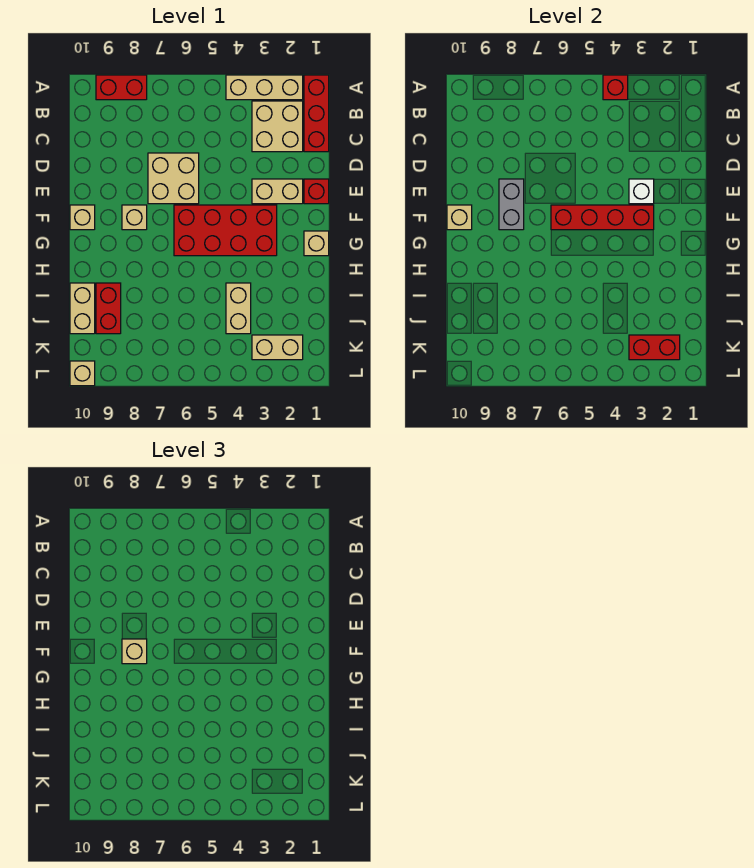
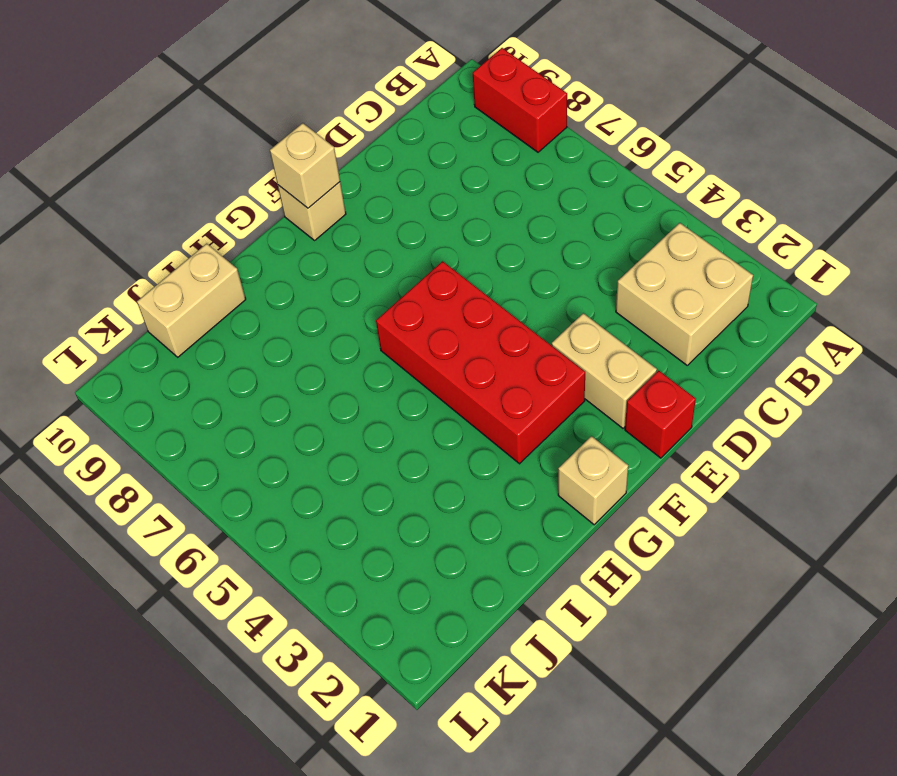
none -> red 1x3 brick [304,75,329,152]
none -> tan 1x3 brick [226,75,303,100]
none -> tan 2x2 brick [148,153,199,204]

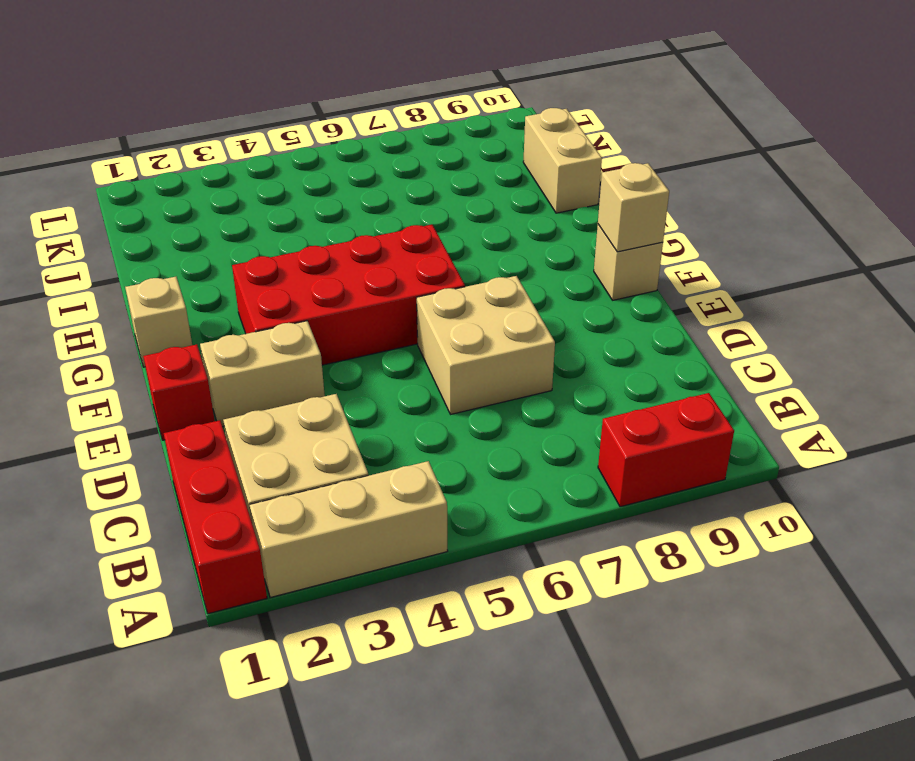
none -> tan 1x1 brick [122,205,147,230]
none -> tan 1x2 brick [226,283,251,334]
none -> red 1x2 brick [96,283,121,334]

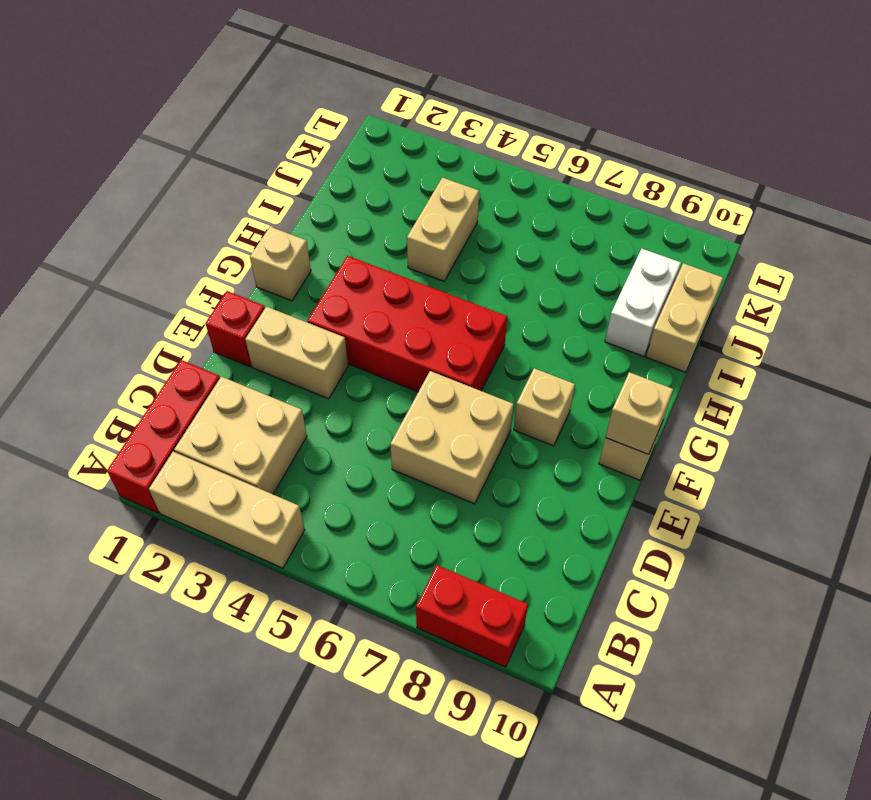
white 1x2 brick [605,249,681,356] -> red 1x2 brick [96,283,121,334]
none -> tan 1x2 brick [252,335,303,360]
none -> tan 1x1 brick [70,361,95,386]
none -> red 1x1 brick [603,75,628,100]

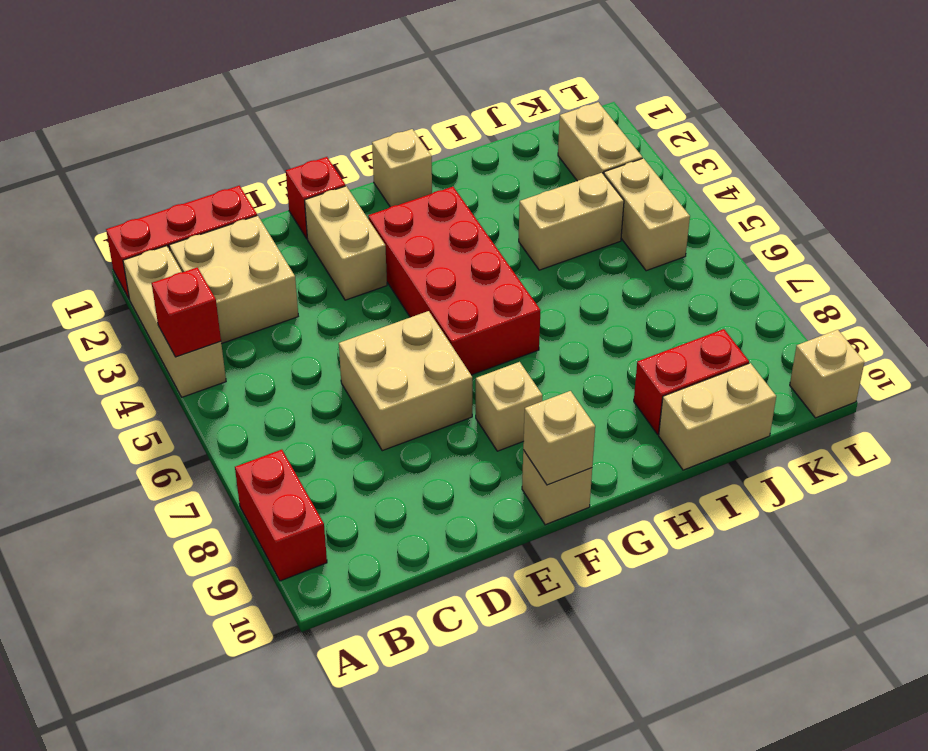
tan 1x2 brick [604,158,690,271] -> none
none -> white 1x1 brick [629,179,654,204]
none -> grey 1x2 brick [499,179,524,230]
none -> red 1x4 brick [551,205,654,230]

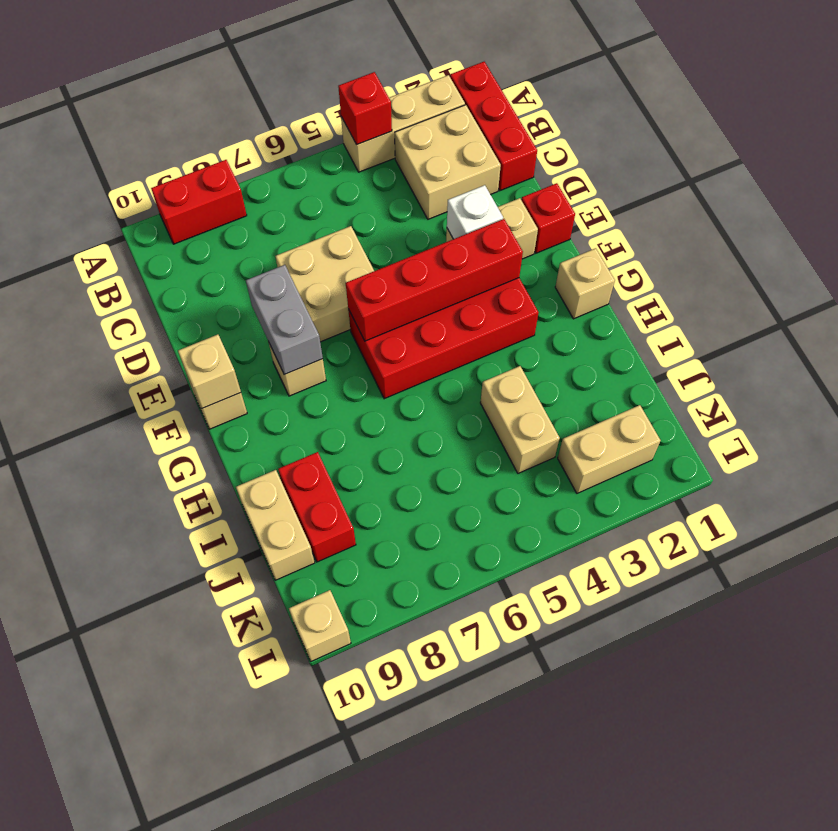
none -> red 1x2 brick [629,335,680,360]
none -> tan 1x1 brick [122,639,147,664]

